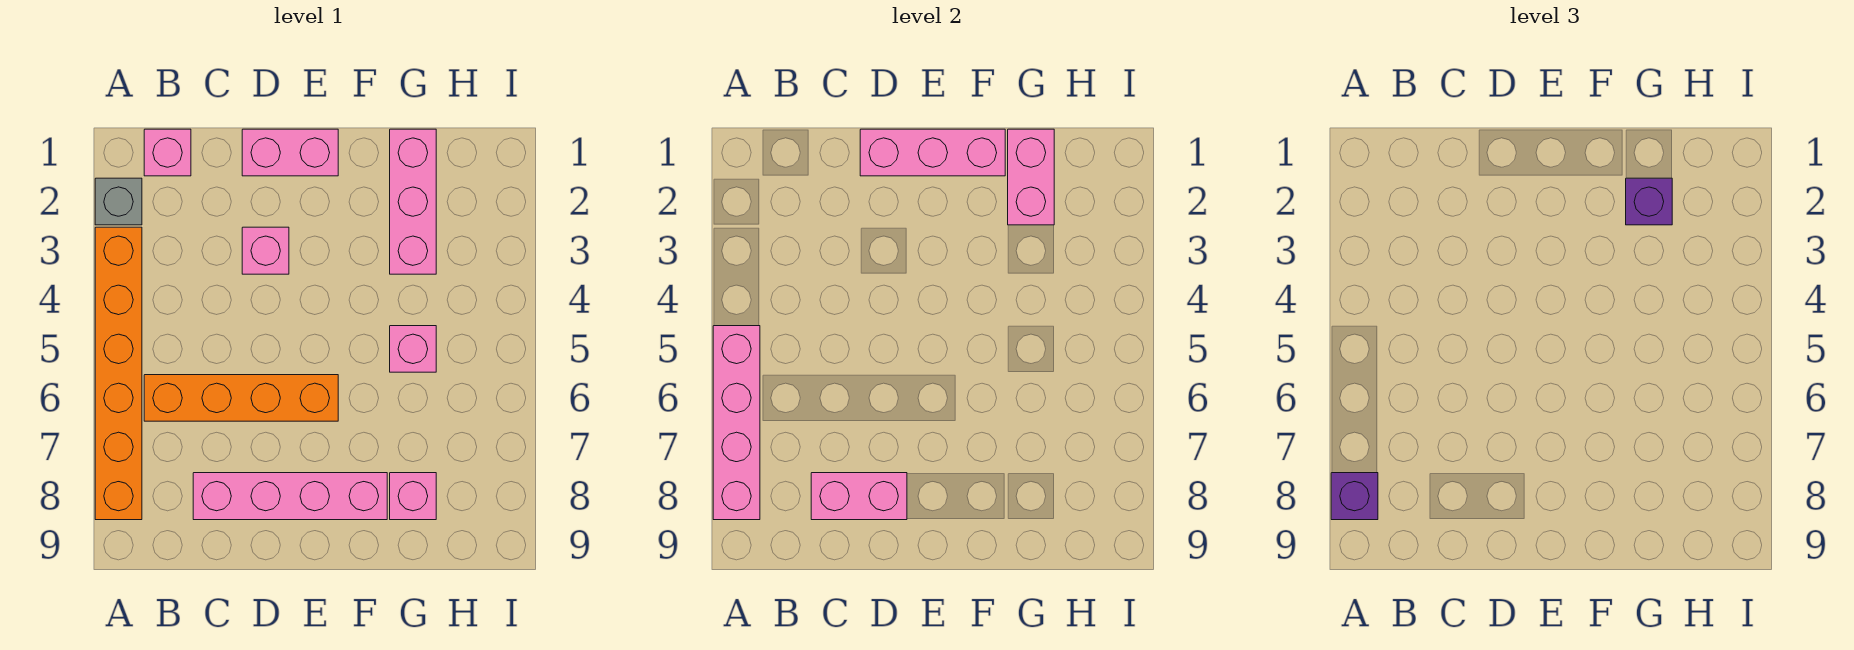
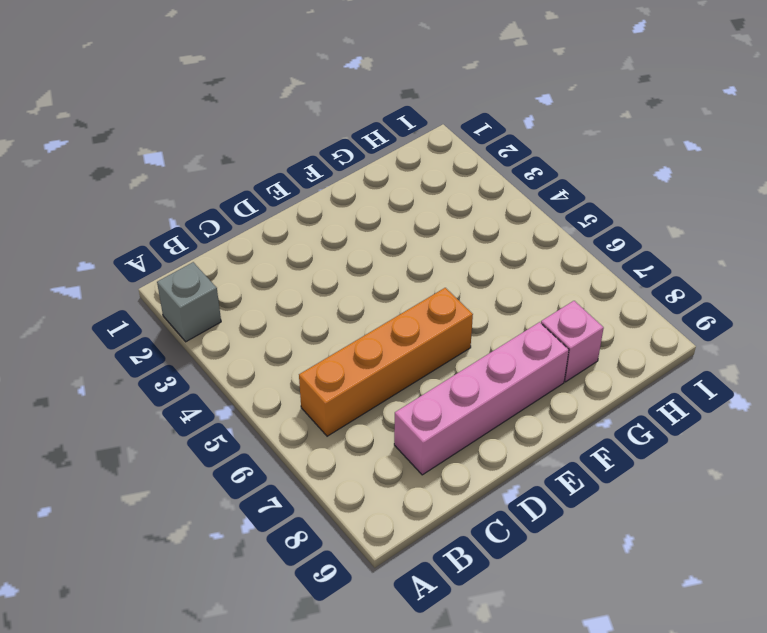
none -> orange 1x6 brick [95,227,142,520]
none -> pink 1x1 brick [144,129,191,176]
none -> pink 1x2 brick [242,129,338,176]

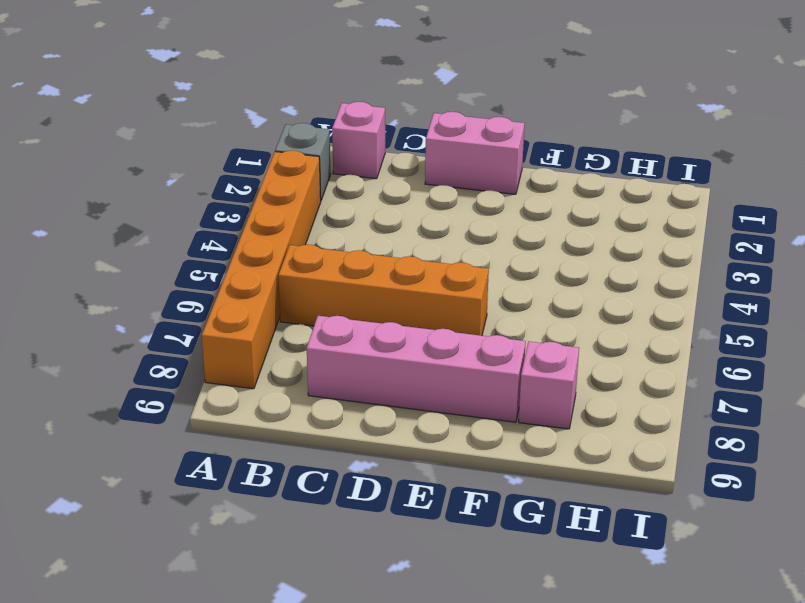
none -> pink 1x1 brick [242,227,289,274]
none -> pink 1x3 brick [390,129,436,274]
none -> pink 1x1 brick [390,326,436,372]

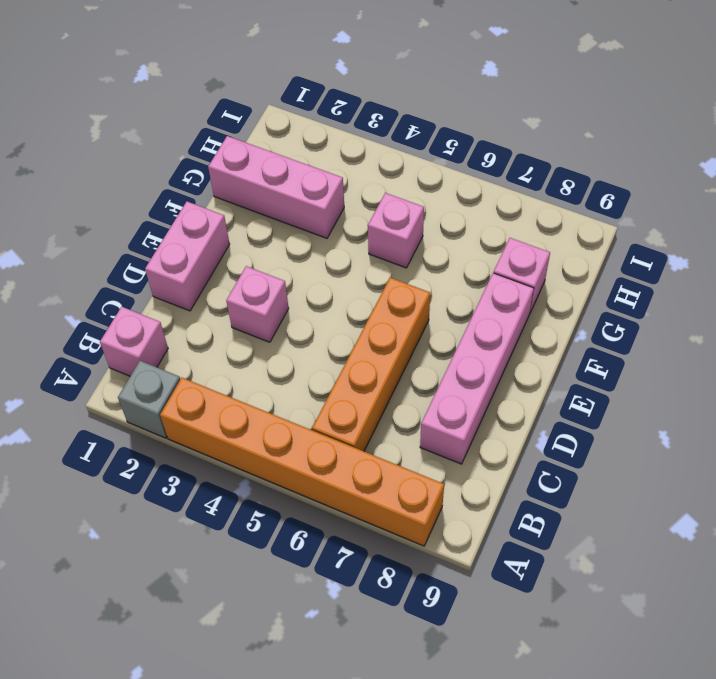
none -> pink 1x4 brick [713,326,760,520]
none -> pink 1x2 brick [811,473,907,520]
none -> pink 1x3 brick [860,129,1005,176]

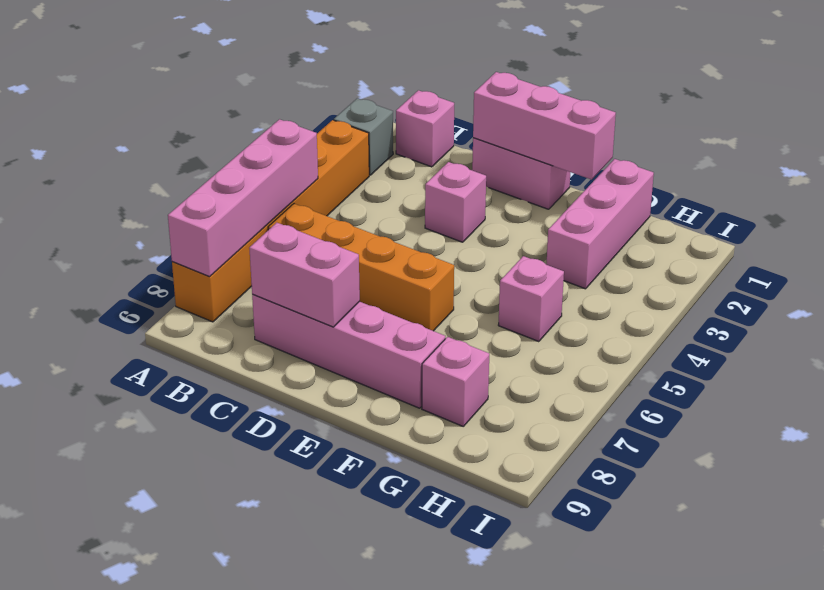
none -> pink 1x2 brick [1008,129,1054,225]
none -> purple 1x1 brick [1331,473,1378,520]
none -> purple 1x1 brick [1626,178,1672,225]

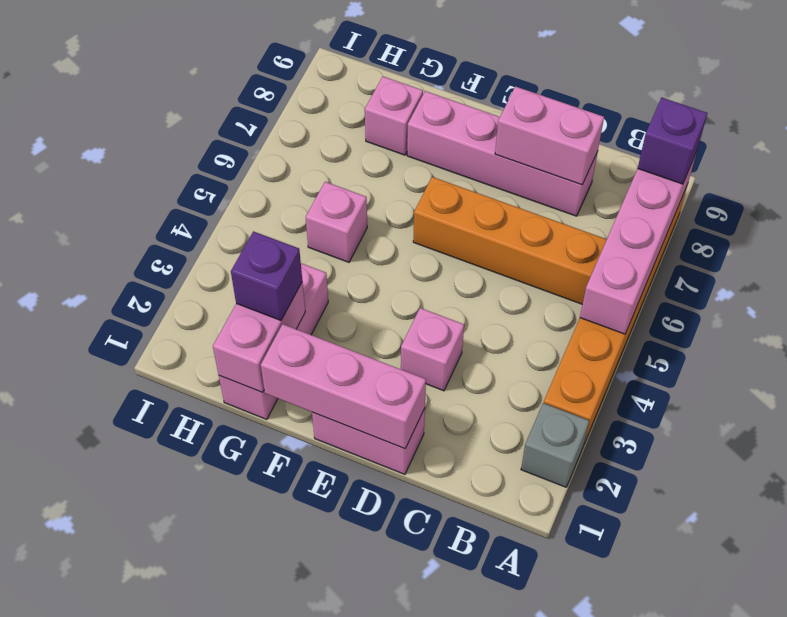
none -> pink 1x1 brick [144,129,191,176]

